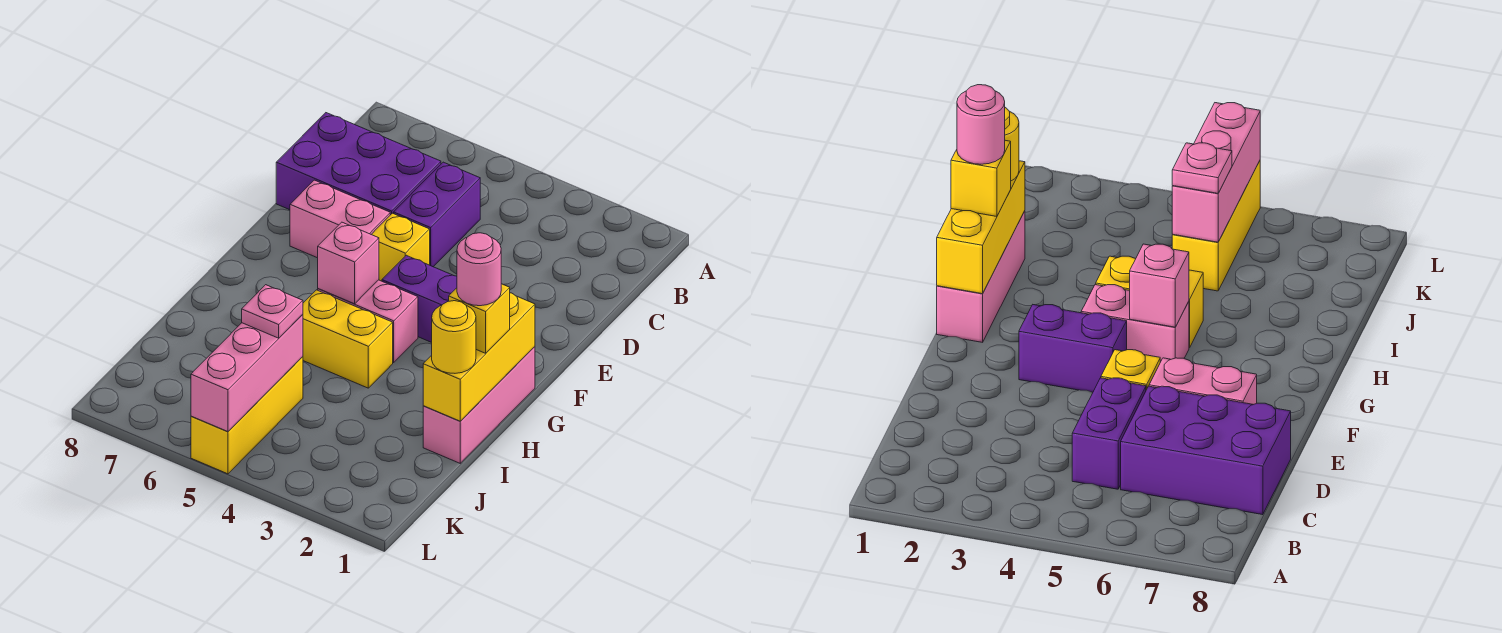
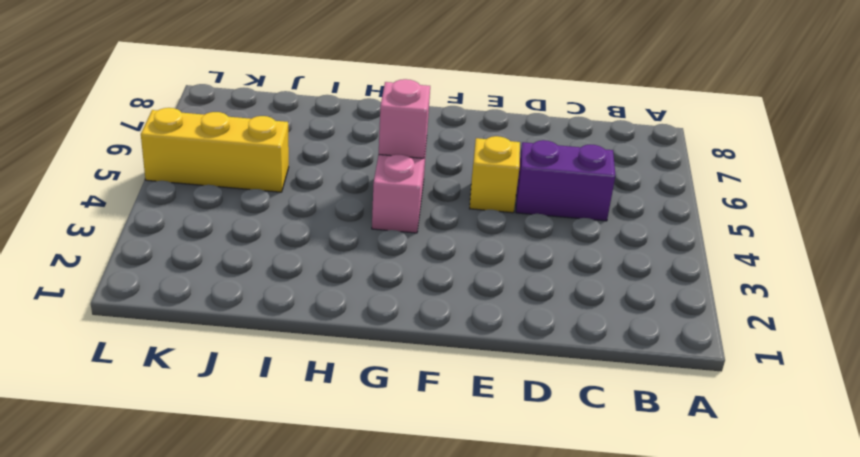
none -> purple 2x3 brick [276,113,441,215]
none -> pink 1x2 brick [290,180,390,258]
none -> purple 1x2 brick [382,255,457,342]

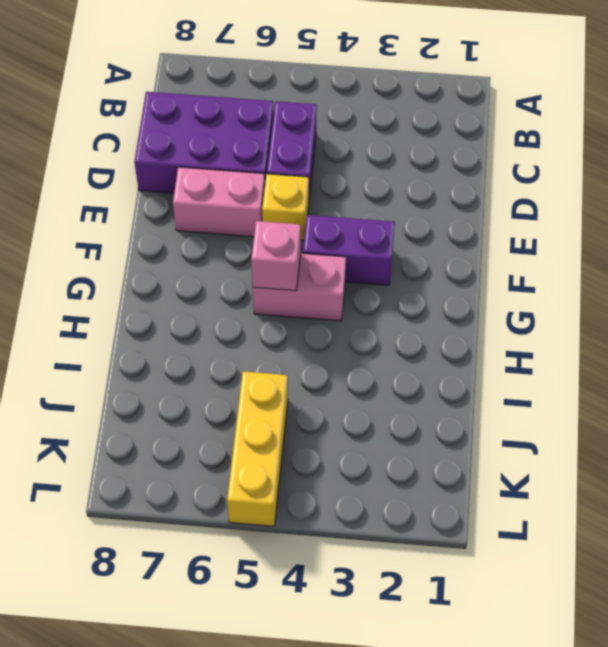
none -> pink 1x3 brick [423,347,535,463]
none -> yellow 1x2 brick [303,290,393,388]
none -> yellow 1x3 brick [423,293,535,421]

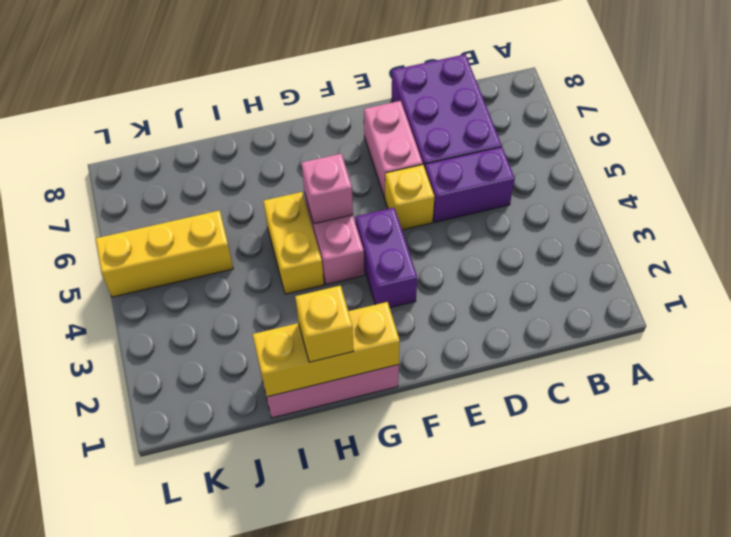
none -> pink 1x3 brick [191,314,303,432]
none -> yellow 1x1 round brick [432,301,476,373]
none -> pink 1x1 plate [242,285,303,338]

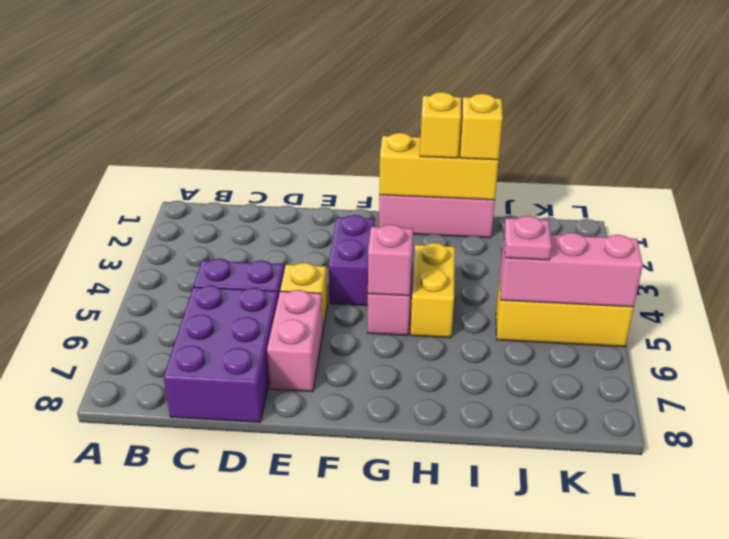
yellow 1x1 brick [460,94,503,160] -> yellow 1x1 round brick [432,301,476,373]
none -> pink 1x1 round brick [457,233,501,306]

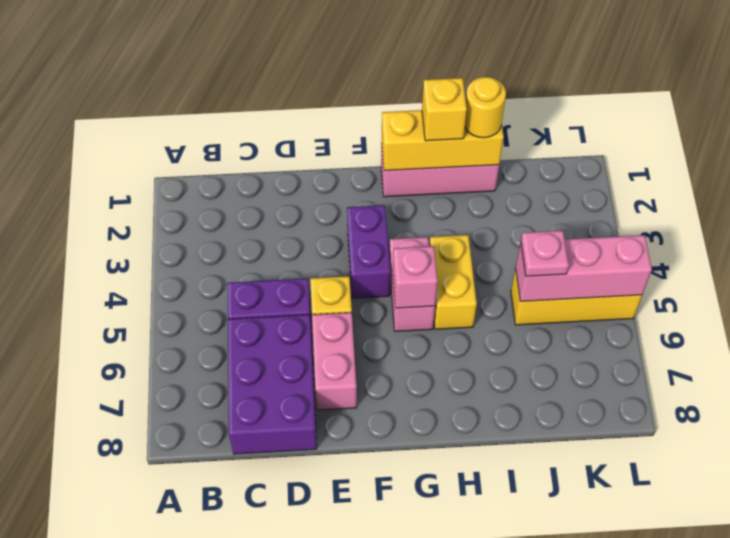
none -> pink 1x1 round brick [457,233,501,306]

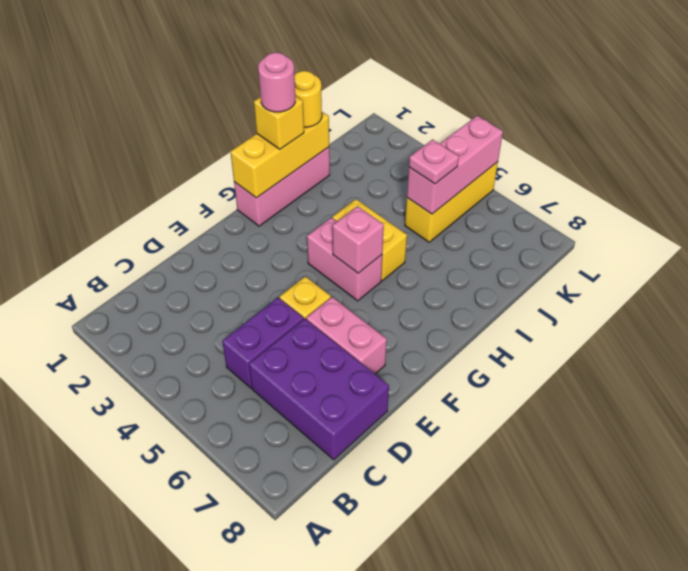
none -> purple 1x2 brick [382,255,457,342]

